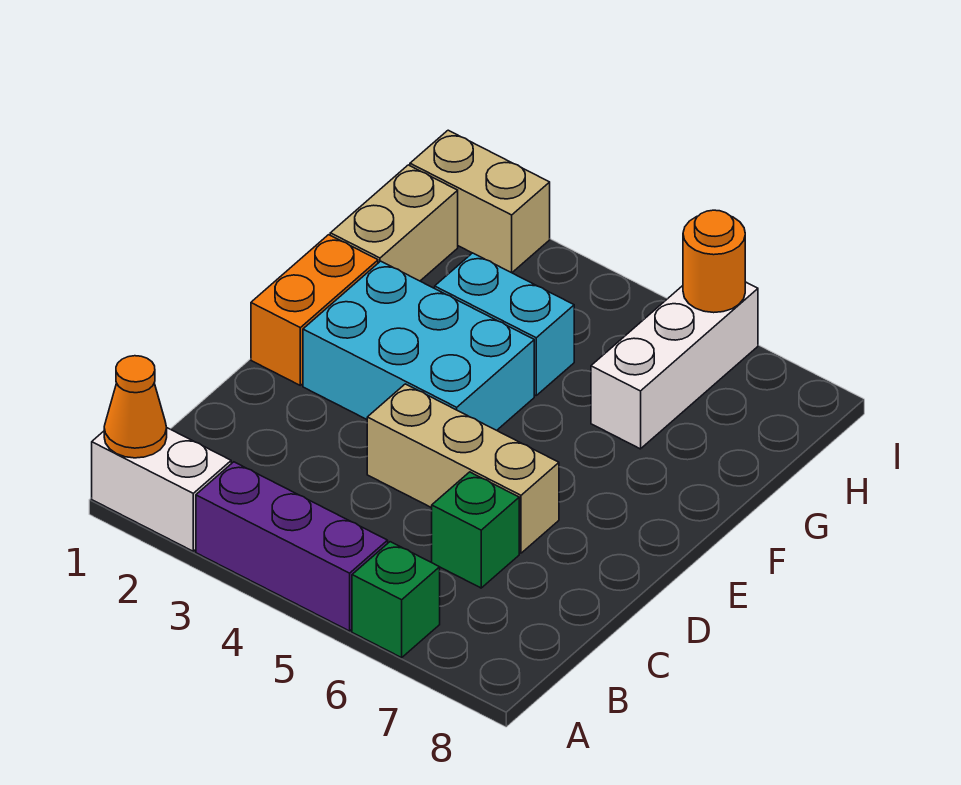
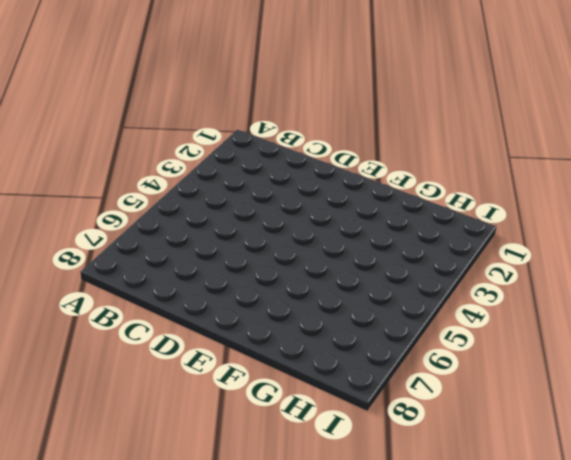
none -> white 1x2 brick [92,428,231,551]
none -> purple 1x3 brick [196,462,388,631]
none -> green 1x1 brick [352,542,440,658]

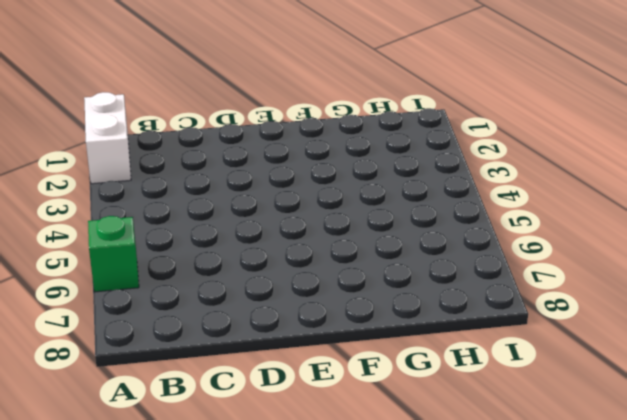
none -> purple 1x3 brick [196,462,388,631]
none -> green 1x1 brick [432,472,519,588]
none -> tan 1x3 brick [367,384,559,553]

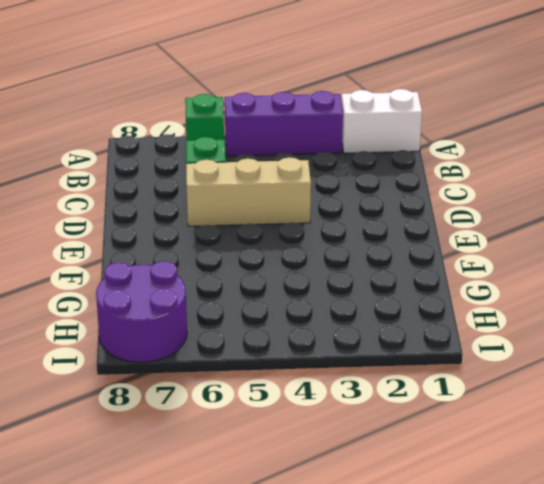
purple 2x2 round brick [96,261,187,362] -> none
none -> orange 1x2 brick [251,235,378,385]
none -> cyan 2x3 brick [303,261,534,430]
none -> tan 1x2 brick [330,165,458,281]

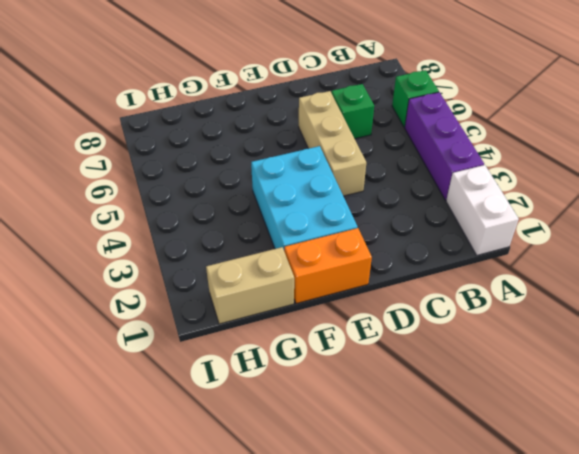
none -> cyan 1x2 brick [435,253,574,395]
none -> white 1x3 brick [591,282,758,449]
none -> tan 1x2 brick [410,130,550,273]

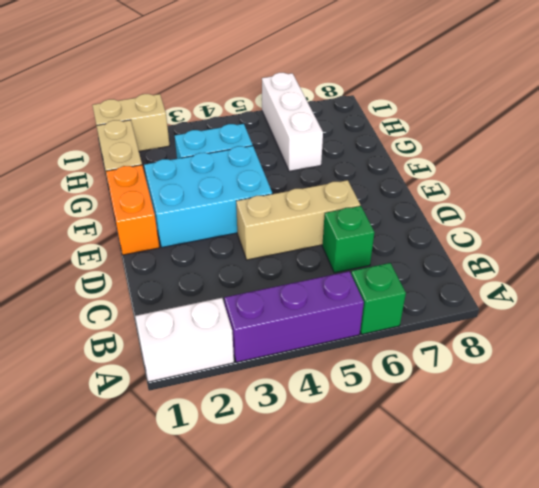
none -> orange 1x1 cone [104,356,167,458]
none -> orange 1x1 round brick [683,210,745,313]

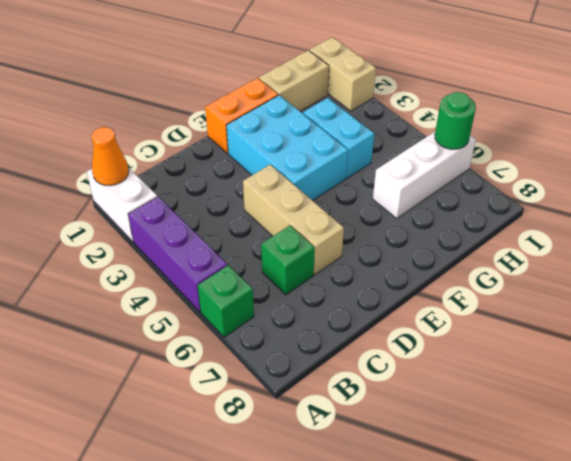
green 1x1 round brick [435,92,476,149] -> orange 1x1 round brick [683,210,745,313]

